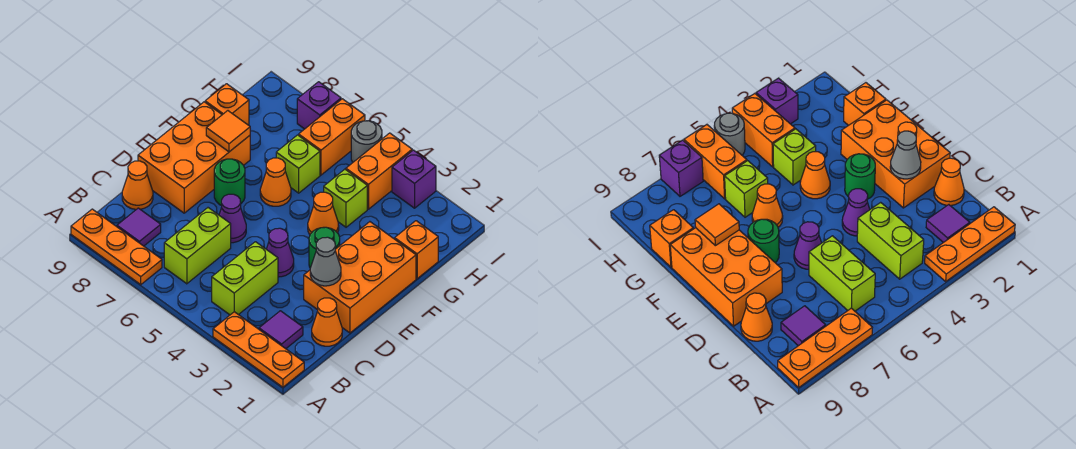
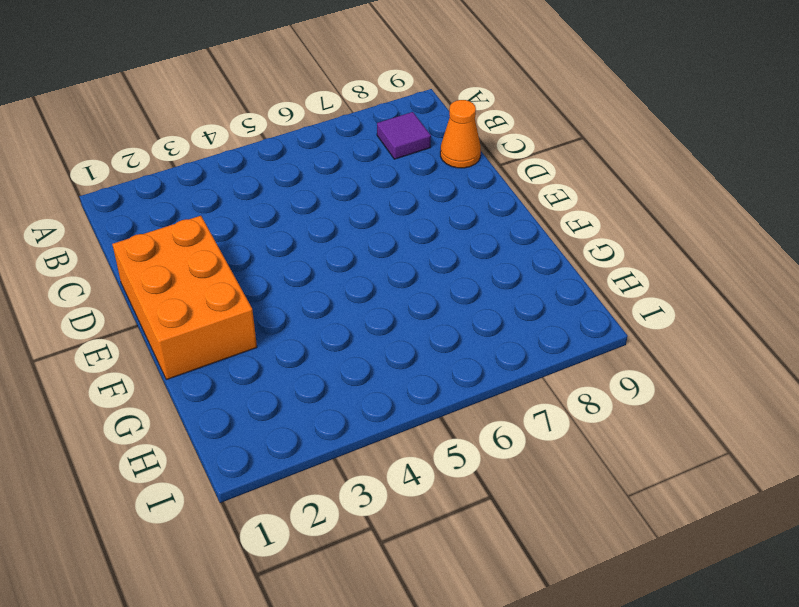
none -> orange 1x3 plate [213,312,304,387]
none -> orange 1x3 plate [71,209,162,285]
none -> purple 1x1 tile [259,311,303,349]

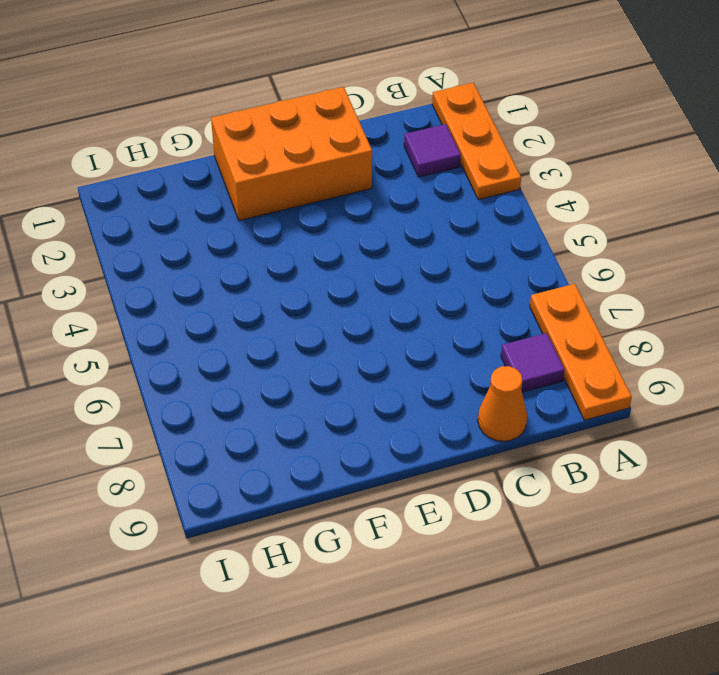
none -> lime 1x2 brick [212,242,278,315]
none -> lime 1x2 brick [164,208,231,284]
none -> orange 1x1 cone [312,298,342,346]

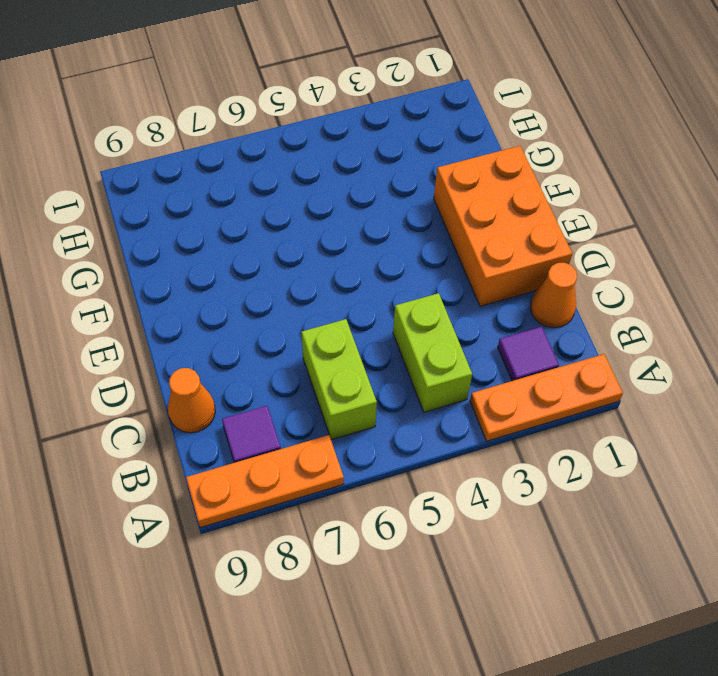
none -> purple 1x1 cone [266,228,294,277]
none -> purple 1x1 cone [219,194,246,243]
none -> orange 2x3 brick [138,102,250,213]

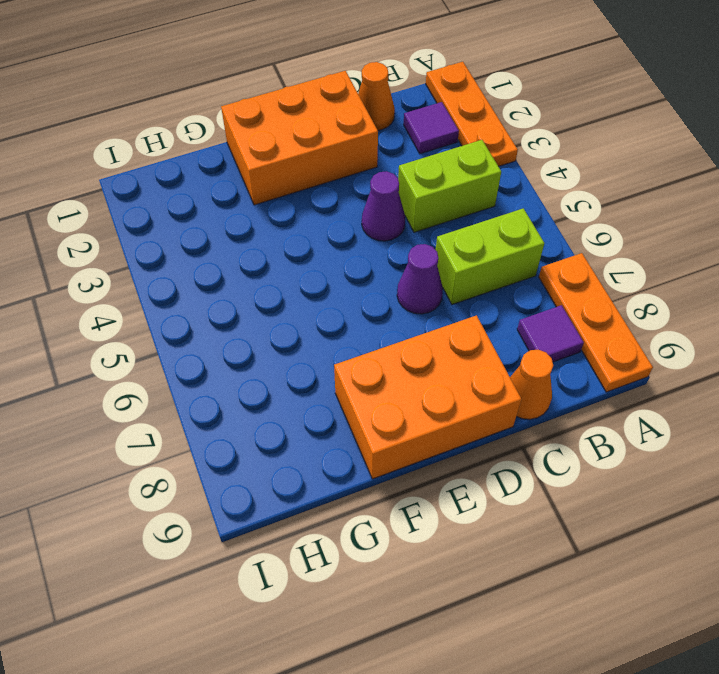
none -> green 1x1 round brick [309,227,340,268]
none -> green 1x1 round brick [214,159,245,206]
none -> orange 1x1 cone [308,192,339,235]

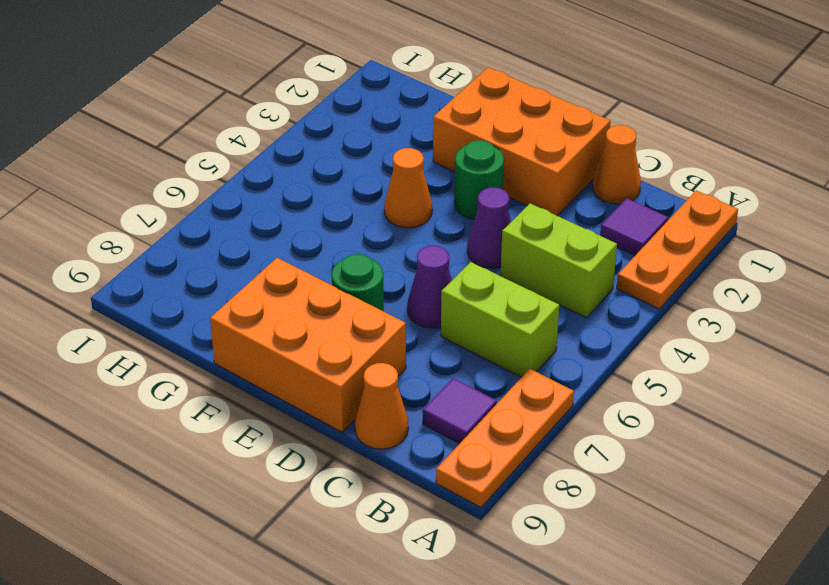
none -> orange 1x1 cone [260,158,291,206]
none -> orange 1x1 brick [395,221,438,279]
none -> lime 1x1 brick [324,169,367,227]

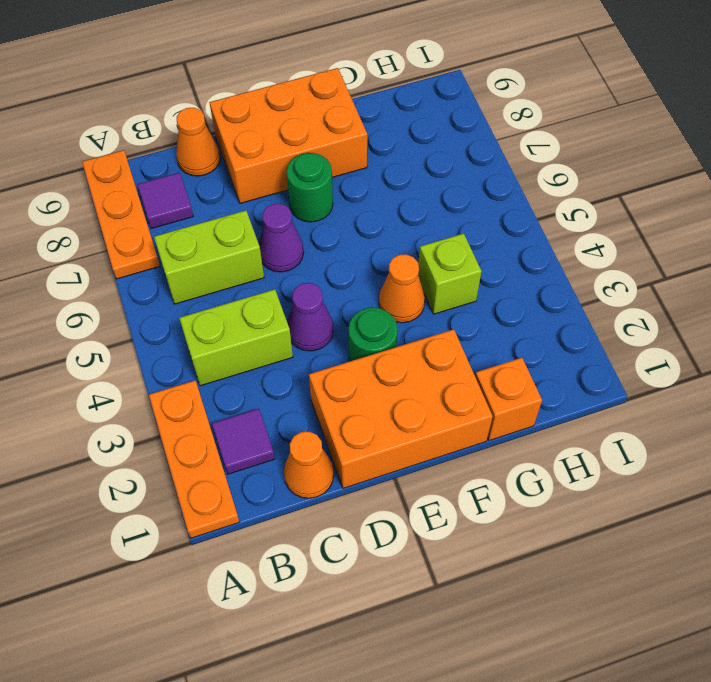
none -> orange 1x1 cone [260,158,291,206]
none -> lime 1x1 brick [276,135,320,193]
none -> orange 1x1 brick [205,84,249,125]

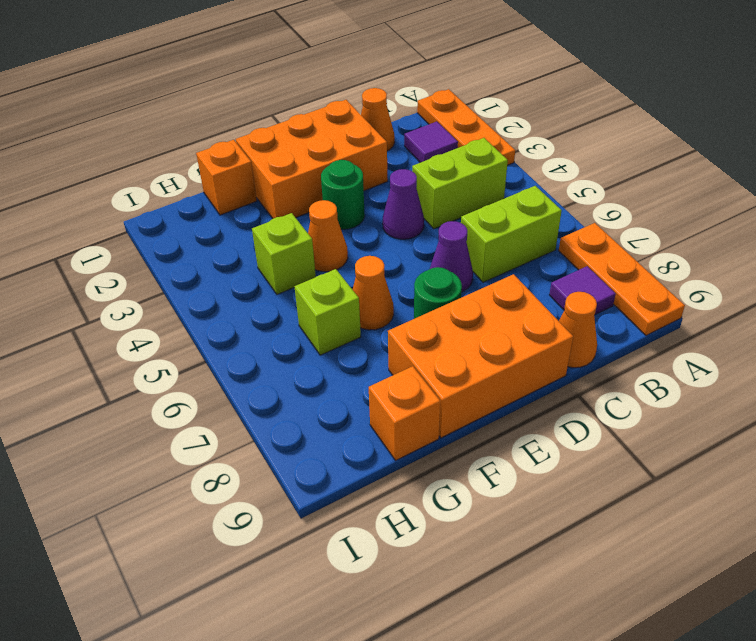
none -> orange 1x2 brick [346,133,412,209]
none -> orange 1x2 brick [299,99,365,175]
none -> purple 1x1 brick [392,150,436,208]

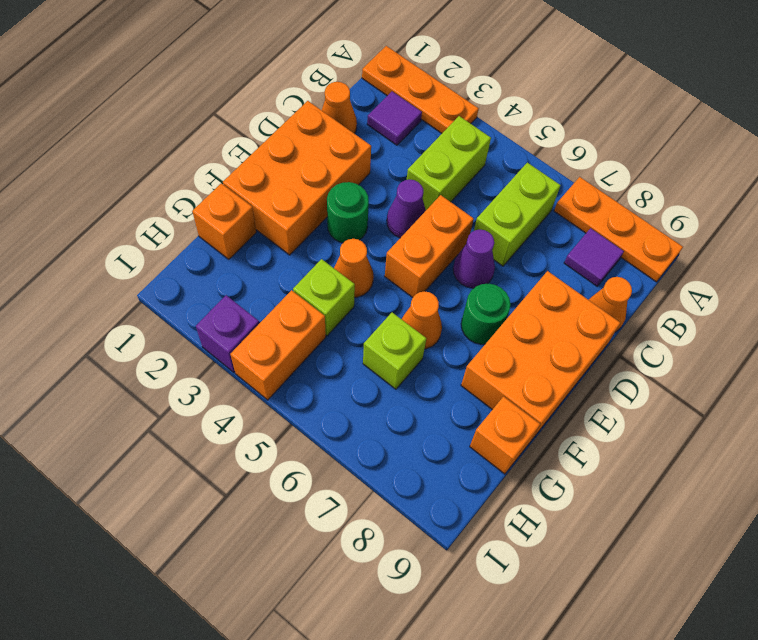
orange 1x2 brick [385,195,474,297] -> orange 1x2 brick moved to [299,99,365,175]
none -> grey 1x1 round brick [351,121,382,162]
none -> purple 1x1 brick [297,82,341,129]
none -> grey 1x1 cone [310,237,341,286]

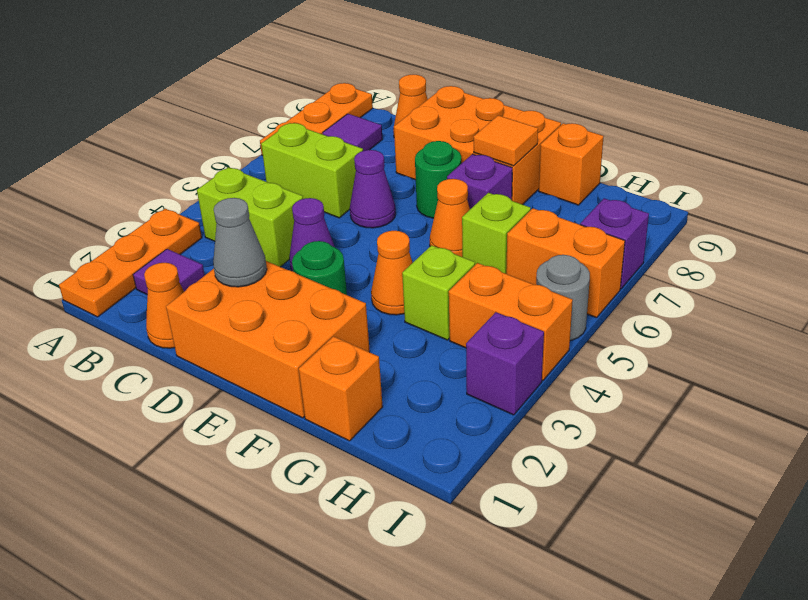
purple 1x1 brick [447,154,512,209] -> none

